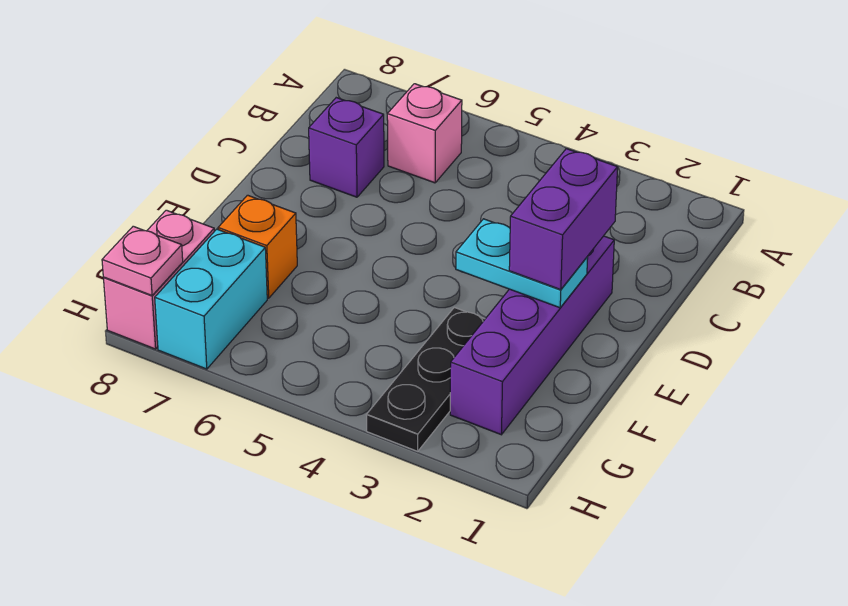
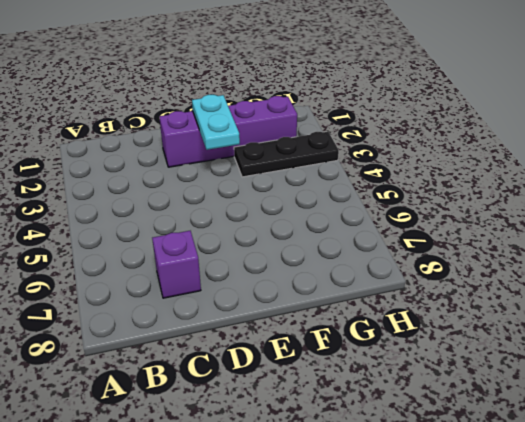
none -> pink 1x1 brick [387,84,462,183]
none -> orange 1x1 brick [218,195,297,298]

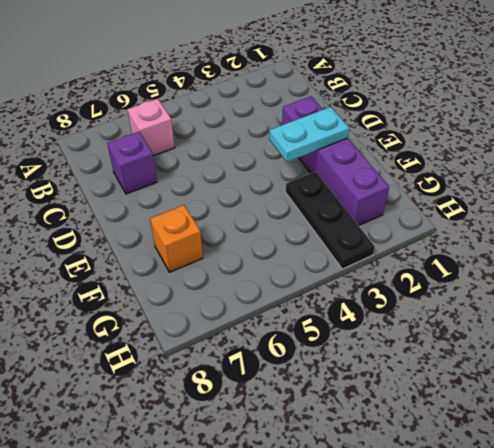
none -> cyan 1x2 brick [155,229,267,369]
none -> pink 1x2 brick [103,210,214,349]

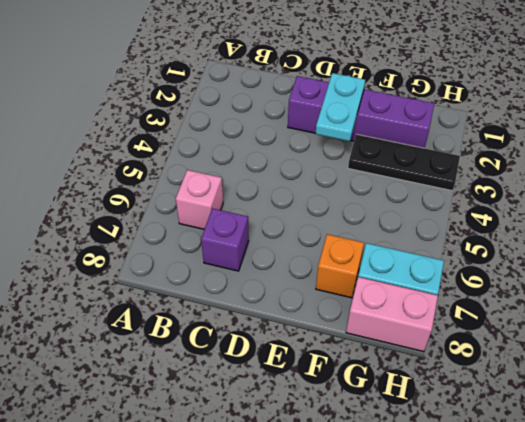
none -> pink 1x1 plate [102,226,183,296]
none -> purple 1x2 brick [509,149,618,290]

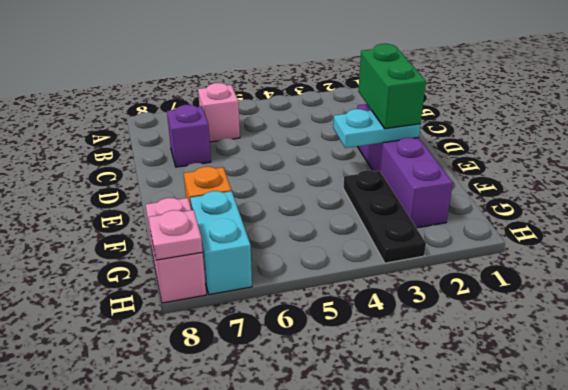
green 1x2 brick [358,44,426,129] -> purple 1x2 brick [509,149,618,290]

